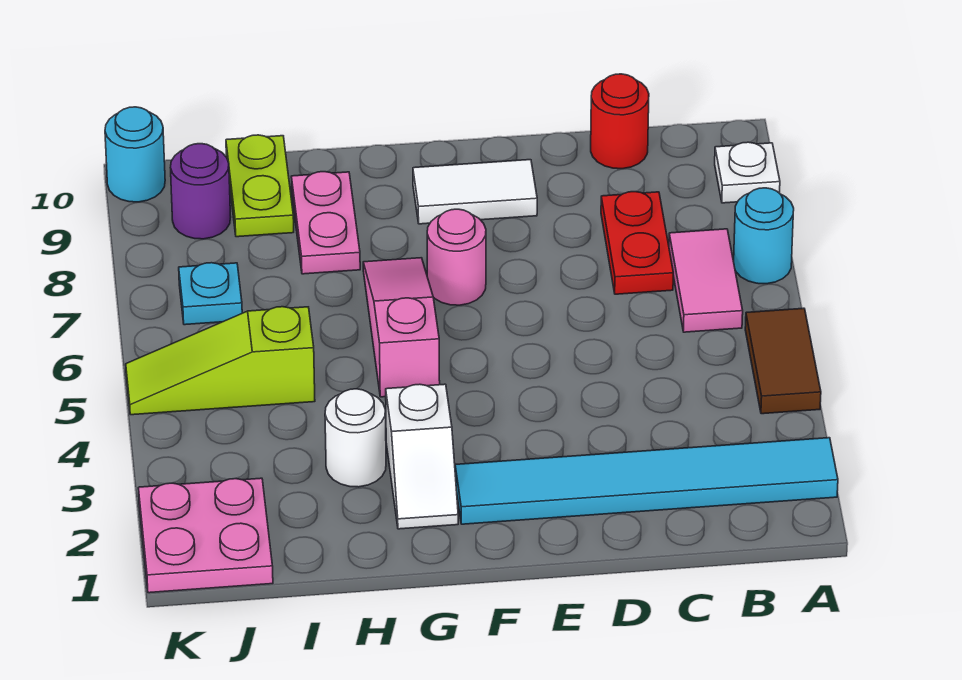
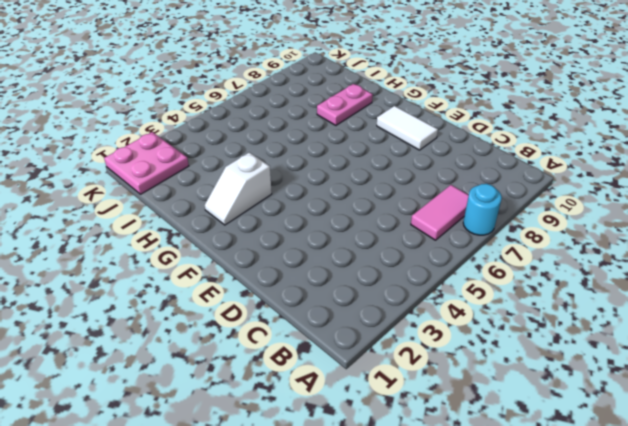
none -> cyan 1x6 tile [455,438,838,524]
none -> brown 1x2 tile [745,308,821,414]
none -> white 1x1 plate [715,142,780,203]

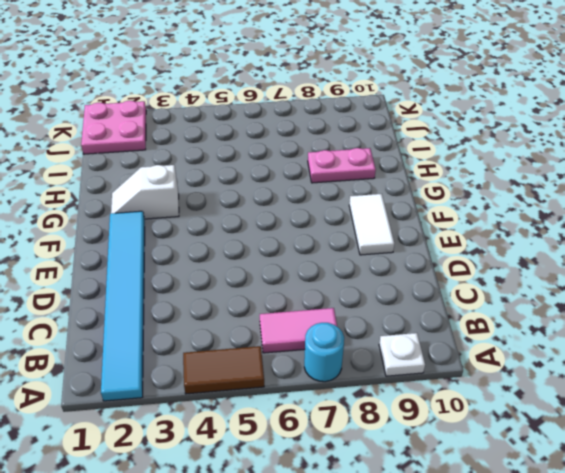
none -> red 1x2 plate [601,192,673,294]
none -> red 1x1 round brick [591,74,649,169]
none -> pink 1x1 round brick [427,209,486,305]

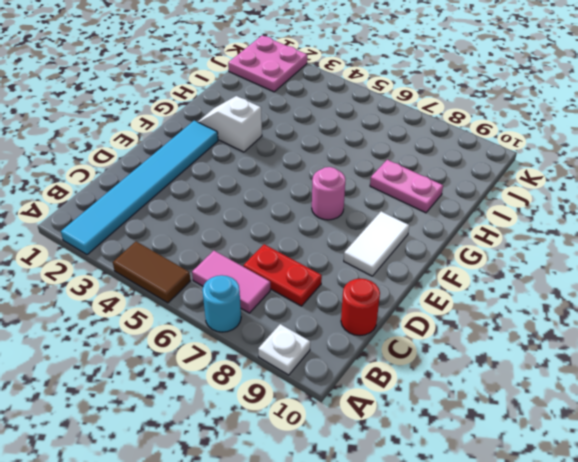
none -> pink 1x3 slope [363,258,440,397]
none -> white 1x1 round brick [325,389,386,487]
none -> lime 1x3 slope [126,307,315,415]

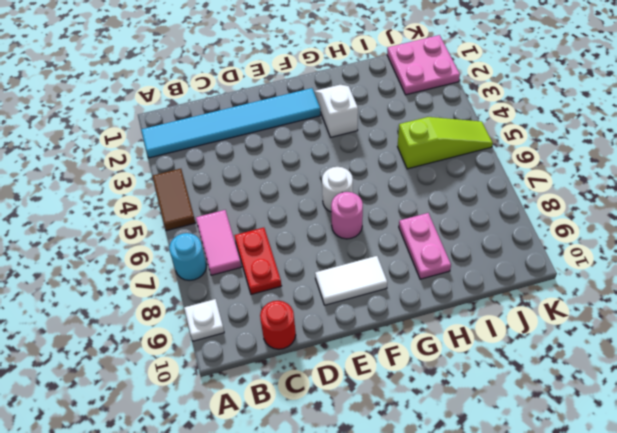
white 1x1 round brick [322,167,353,212] -> white 1x1 round brick moved to [325,389,386,487]
none -> pink 1x3 slope [363,258,440,397]
none -> lime 1x2 plate [226,135,294,237]
none -> cyan 1x1 plate [179,263,242,325]

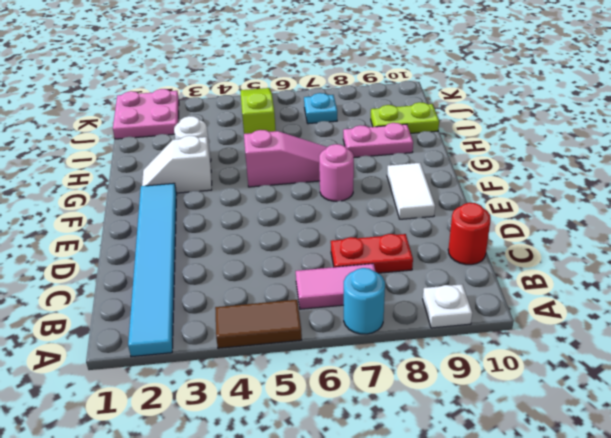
none -> purple 1x1 round brick [170,144,231,239]
none -> cyan 1x1 round brick [105,107,165,202]

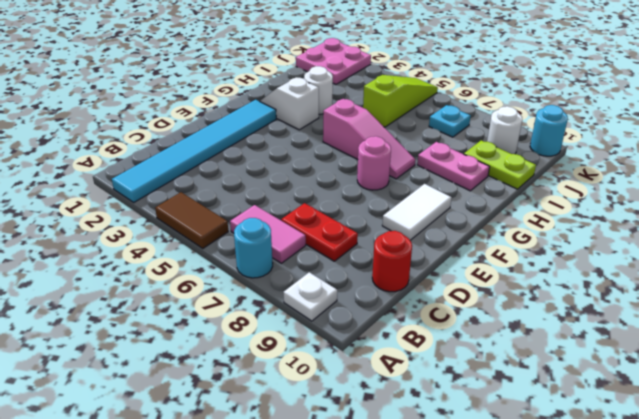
white 1x1 round brick [487,106,522,154] -> purple 1x1 round brick [170,144,231,239]

